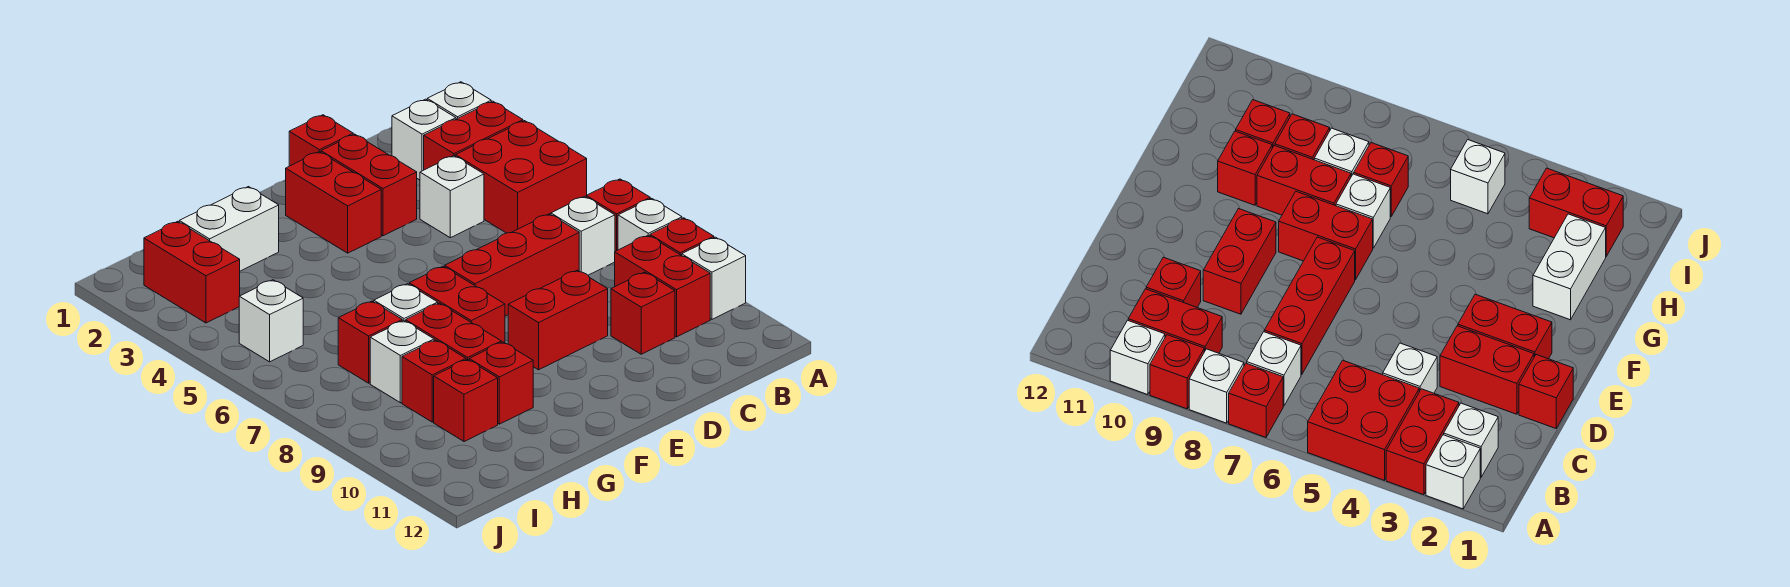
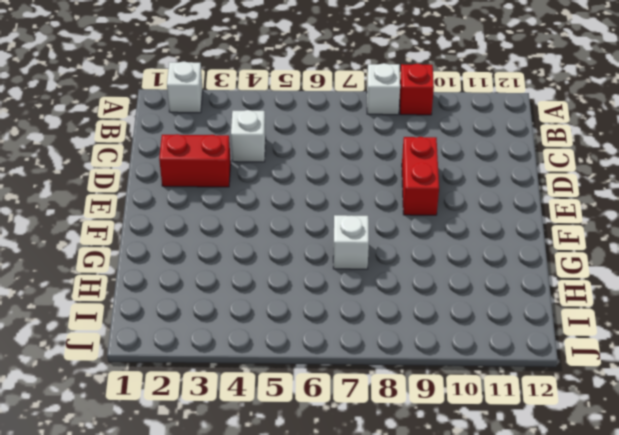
none -> red 1x2 brick [424,101,523,170]
none -> red 2x2 brick [455,121,587,233]
none -> red 1x1 brick [586,179,650,251]

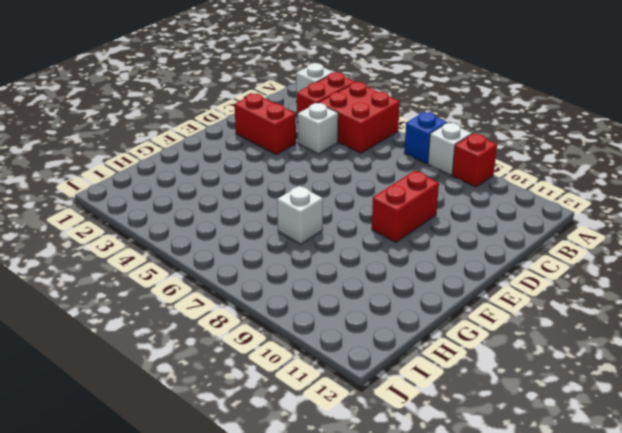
blue 1x1 brick [404,112,447,164] -> red 1x1 brick [586,179,650,251]
none -> white 1x1 brick [682,237,746,319]
none -> white 1x1 brick [392,99,456,180]
none -> white 1x1 brick [551,196,615,275]

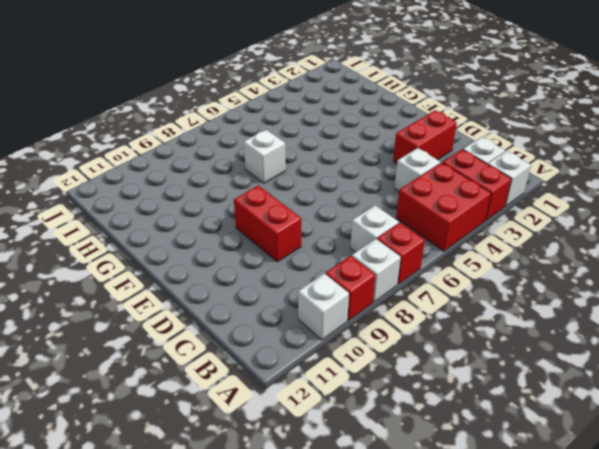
none -> red 1x2 brick [615,235,710,337]
none -> red 1x3 brick [445,214,579,316]
none -> red 1x1 brick [611,272,675,354]

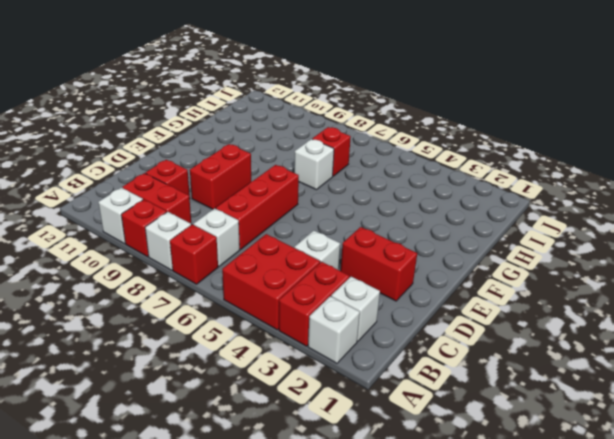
none -> red 1x1 brick [289,115,353,166]
none -> red 1x2 brick [286,152,381,253]
none -> red 1x2 brick [409,266,505,343]

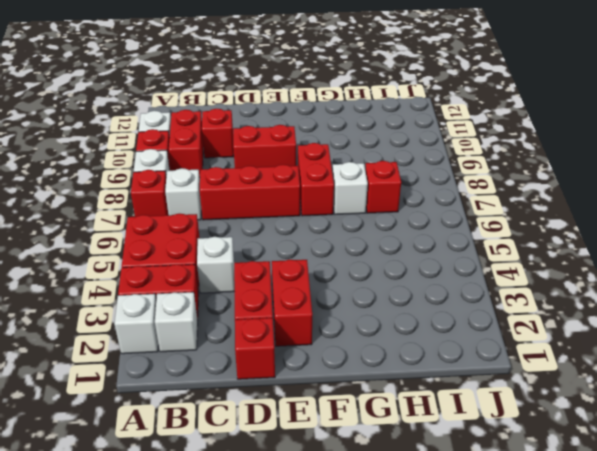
none -> white 1x2 brick [179,187,279,271]
none -> red 1x2 brick [406,303,501,360]
none -> red 1x1 brick [469,342,533,424]

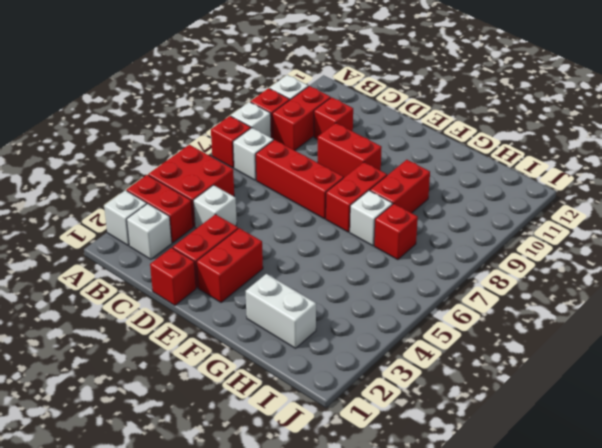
none -> red 1x1 brick [469,342,533,424]
none -> white 1x1 brick [370,321,434,403]
none -> red 1x1 brick [402,340,466,422]

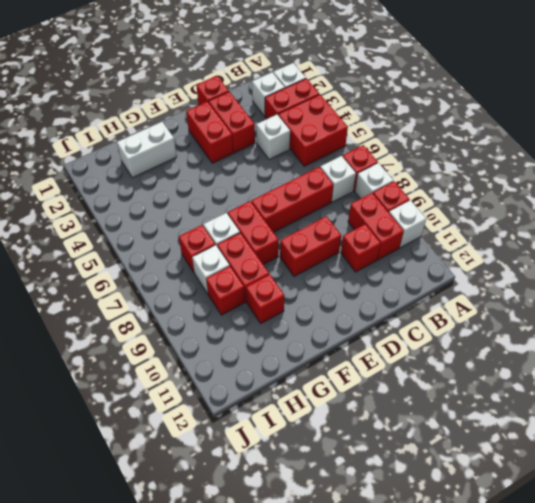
none -> red 1x1 brick [434,359,498,442]
none -> red 1x2 brick [144,221,240,323]
none -> white 1x1 brick [239,280,303,362]

